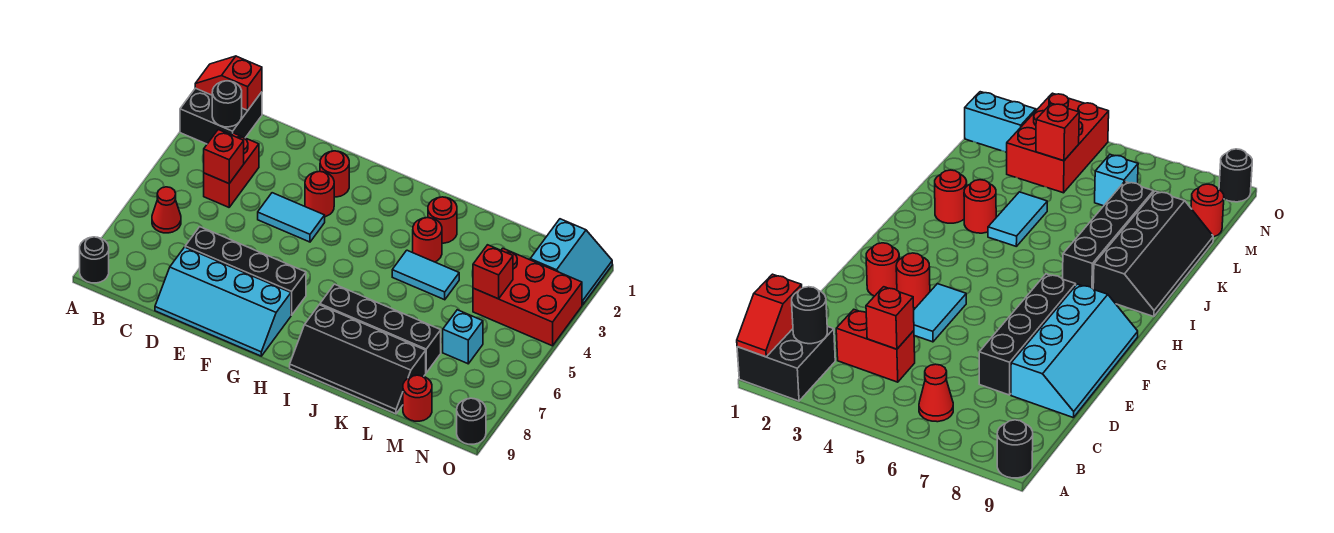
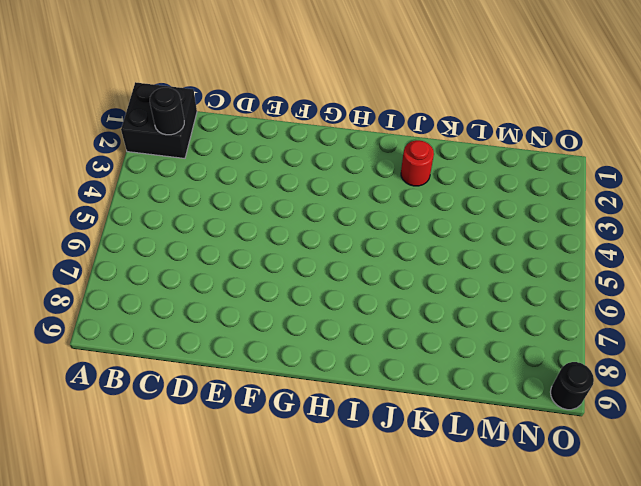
none -> black 1x1 round brick [80,237,109,283]
none -> red 1x1 cone [152,187,181,233]
none -> red 1x2 brick [204,133,259,207]

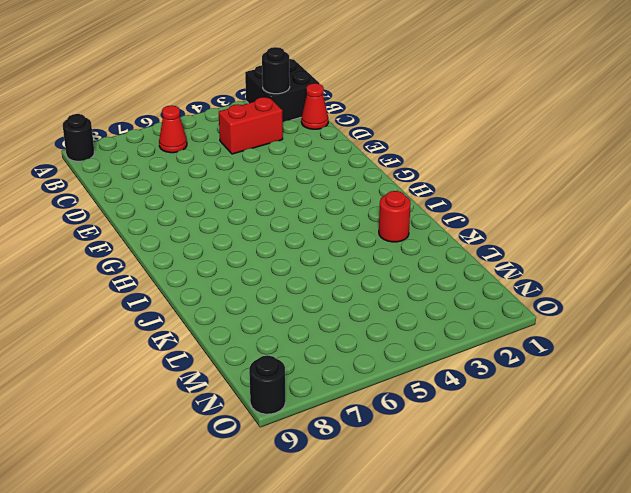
red 1x1 cone [301,83,328,129] -> none
none -> black 1x4 brick [185,227,306,315]
none -> cyan 2x4 slope [155,247,291,356]
none -> cyan 1x2 tile [258,193,325,242]

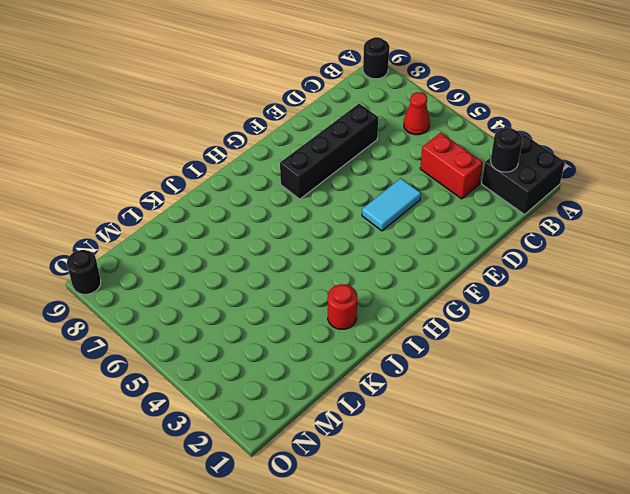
none -> cyan 2x4 slope [155,247,291,356]
none -> red 1x1 round brick [320,151,349,197]
none -> red 1x1 round brick [305,171,334,217]

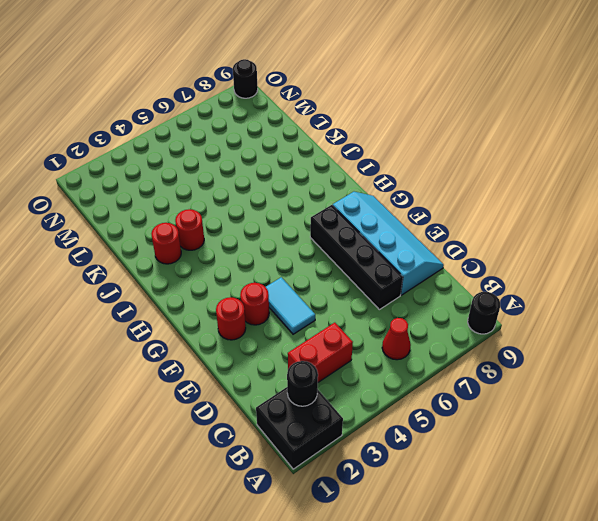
none -> black 1x4 brick [320,284,441,373]
none -> black 2x4 slope [290,305,426,414]
none -> cyan 1x2 tile [392,250,459,300]

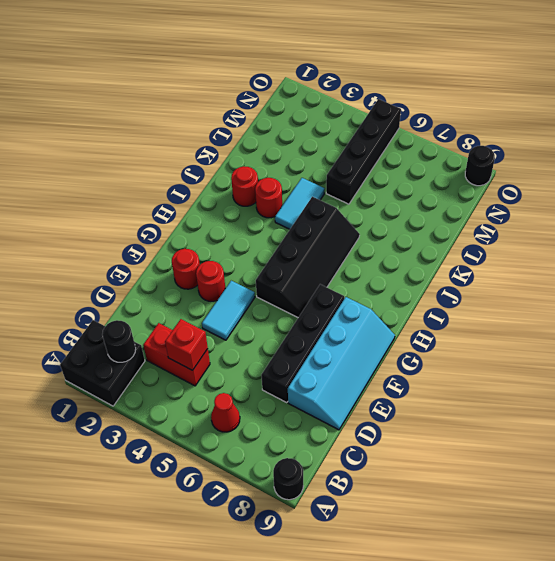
black 2x4 slope [256,197,360,317] -> black 2x4 slope moved to [290,305,426,414]
black 1x4 brick [326,99,401,204] -> black 1x4 brick moved to [320,284,441,373]
none -> red 2x3 brick [473,248,582,346]
none -> cyan 1x1 brick [443,310,483,364]
none -> red 1x1 round brick [403,375,432,421]

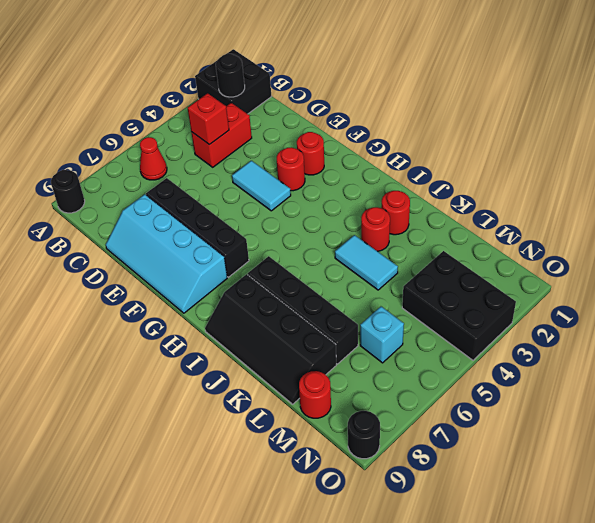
black 2x3 brick [402,251,516,360] -> red 2x3 brick [473,248,582,346]
none -> cyan 2x2 slope [530,219,612,305]
none -> red 1x2 slope [195,56,262,110]
none -> red 1x1 brick [473,245,513,299]

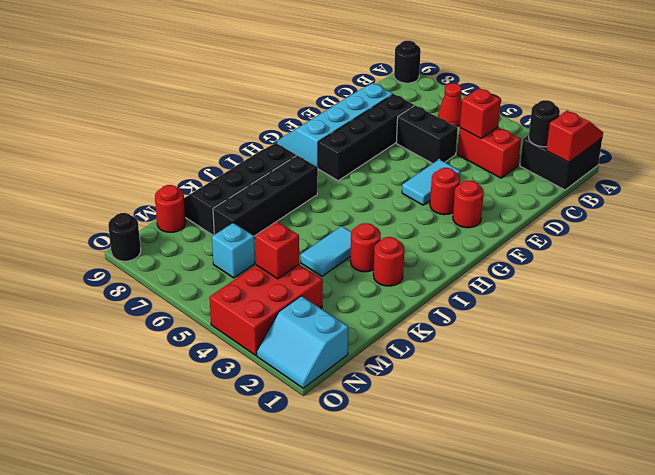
black 1x2 brick [396,105,458,164] -> none

